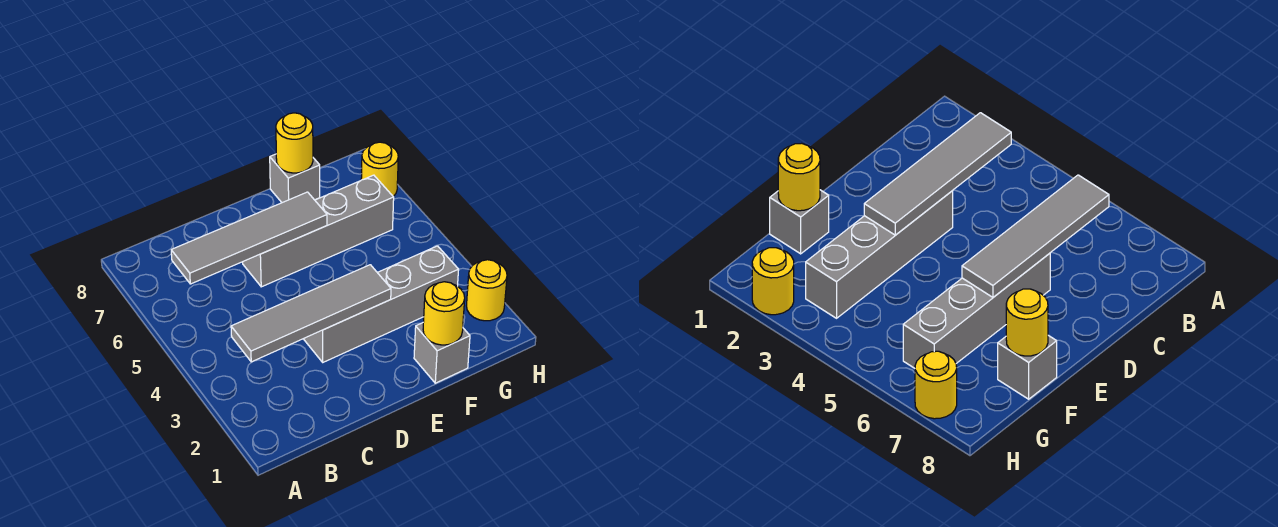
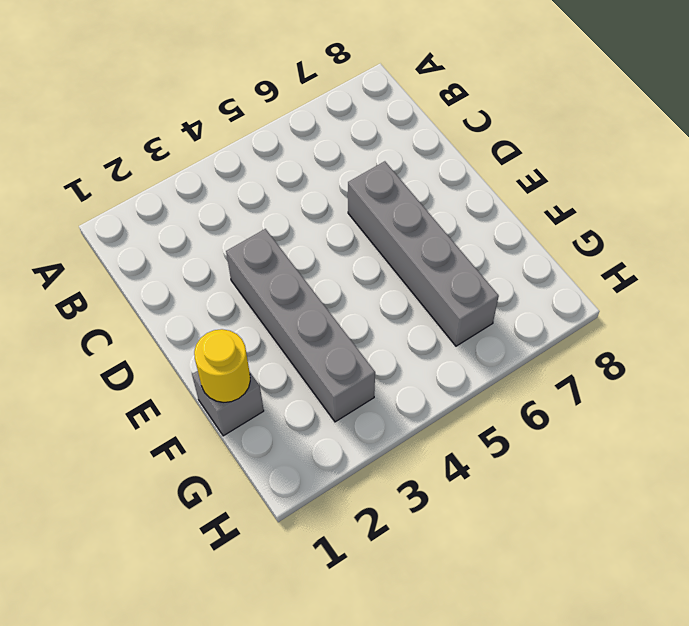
none -> grey 1x1 brick [270,154,320,203]
none -> yellow 1x1 round brick [467,260,507,321]

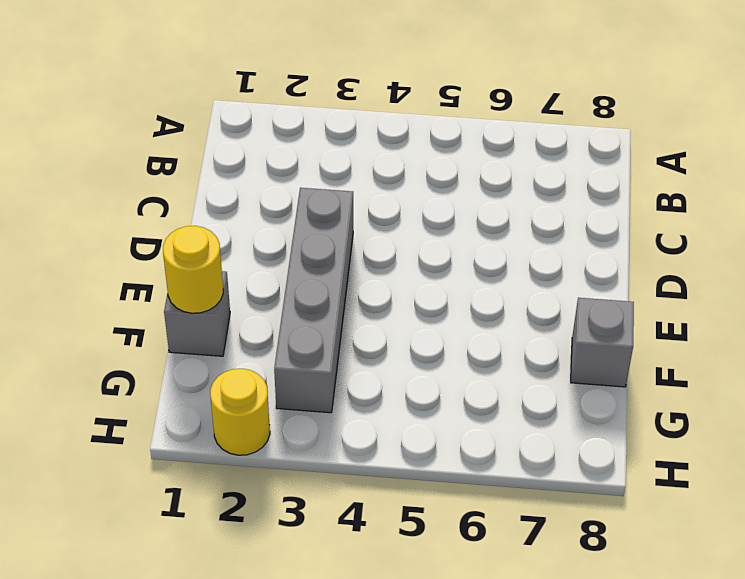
none -> grey 1x4 brick [243,175,394,287]
none -> yellow 1x1 round brick [361,142,398,196]

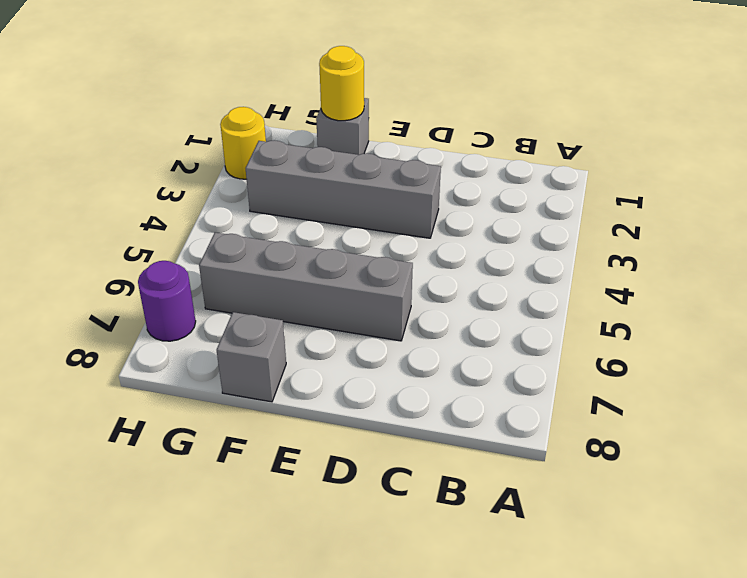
purple 1x1 round brick [138,261,196,341] -> yellow 1x1 round brick [361,142,398,196]
none -> grey 1x4 tile [231,265,391,362]
none -> grey 1x4 tile [171,192,327,284]

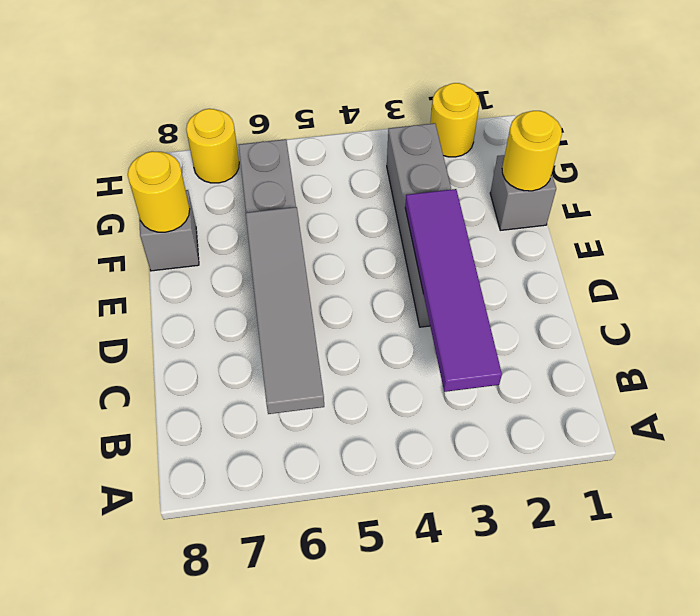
purple 1x4 tile [405,189,502,392] -> grey 1x4 tile [231,265,391,362]

